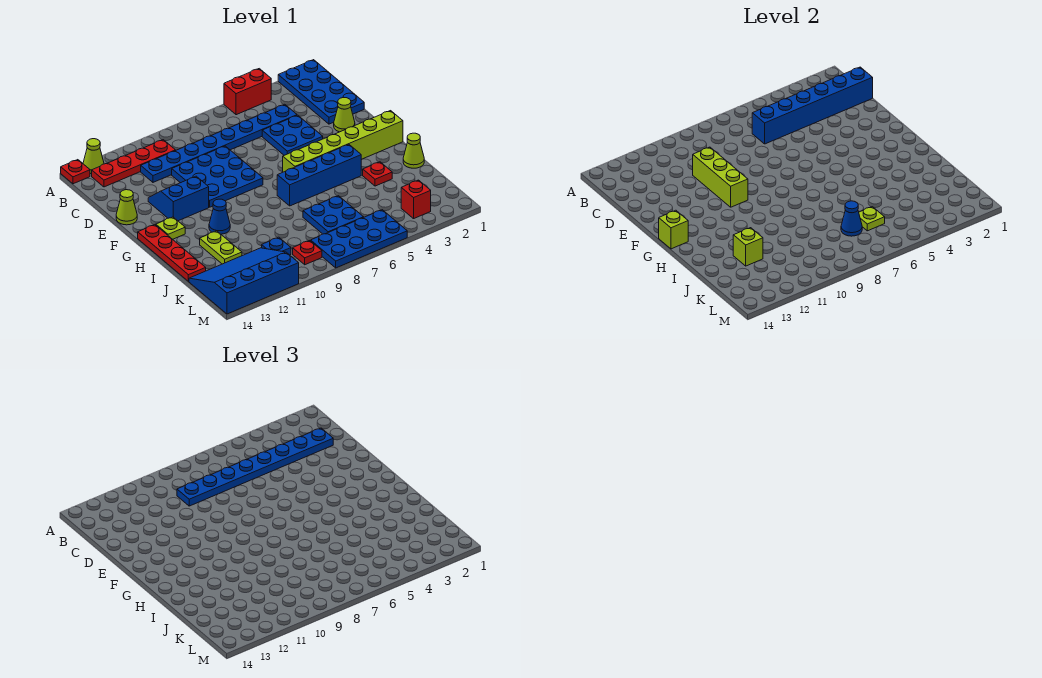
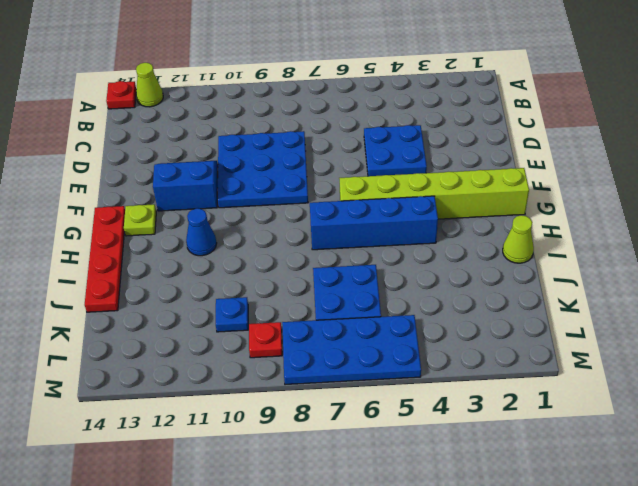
none -> blue 2x4 plate [278,60,364,124]
none -> red 1x2 brick [224,69,271,115]
none -> red 1x4 plate [92,140,176,187]
none -> blue 1x8 plate [141,104,297,182]

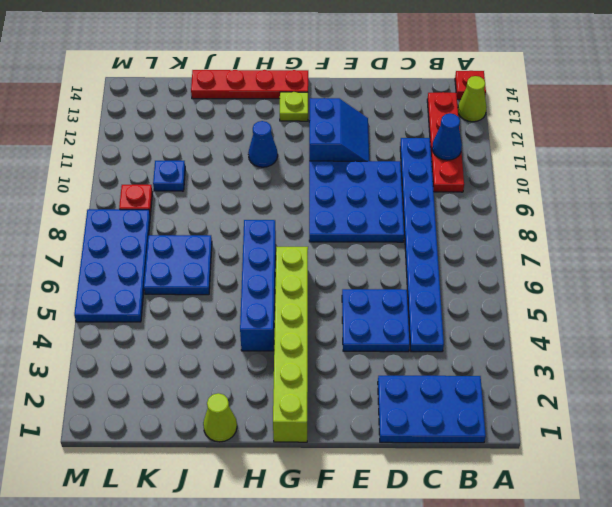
blue 2x3 plate [378,376,486,443] -> blue 2x4 plate [278,60,364,124]
blue 1x1 cone [432,113,462,160] -> blue 1x1 cone moved to [841,201,862,236]
none -> red 1x2 brick [224,69,271,115]
none -> lime 1x1 cone [334,98,355,132]
none -> lime 1x1 cone [116,190,137,225]
none -> red 1x1 plate [363,162,392,186]

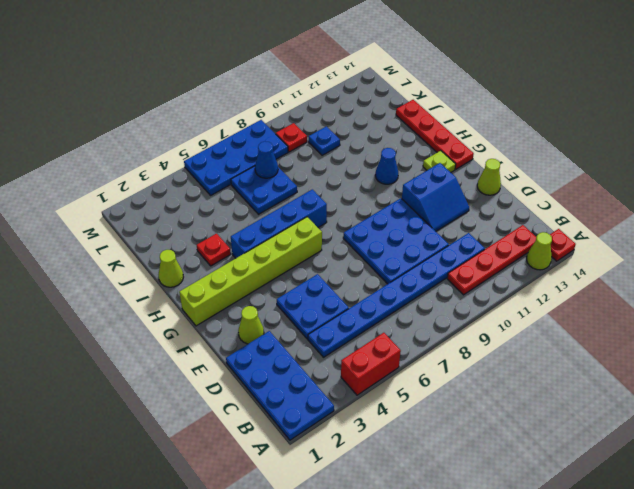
none -> lime 1x2 plate [200,231,242,264]
none -> blue 3x4 slope [189,248,299,314]
none -> red 1x1 brick [401,180,431,219]
none -> blue 1x6 brick [752,67,873,144]

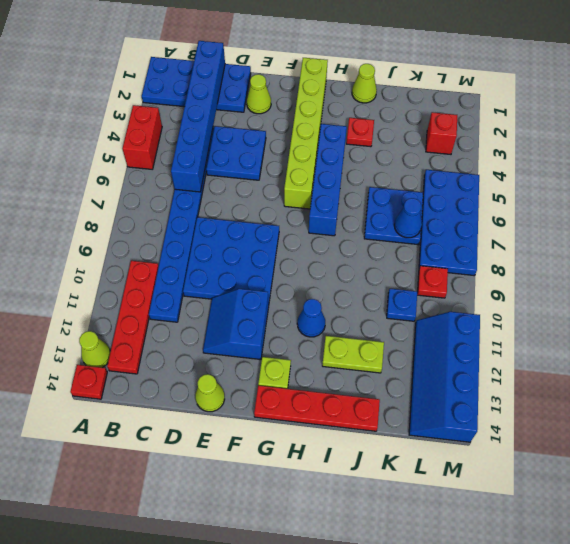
blue 2x4 slope [409,312,480,442] -> blue 3x4 slope [189,248,299,314]
none -> lime 1x3 brick [693,147,748,207]
none -> lime 1x1 brick [659,210,688,249]
none -> lime 1x1 brick [733,228,763,266]
none -> lime 1x1 plate [859,207,885,231]

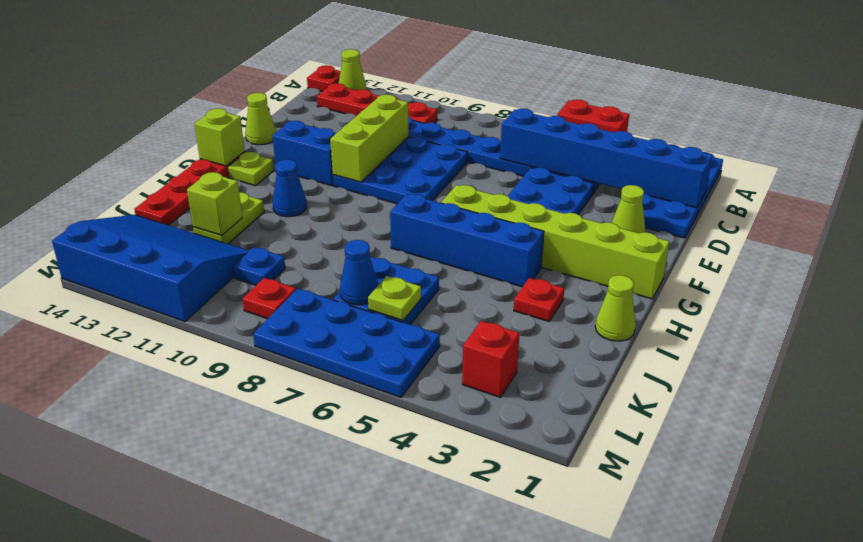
none -> blue 1x8 plate [177,428,333,506]

